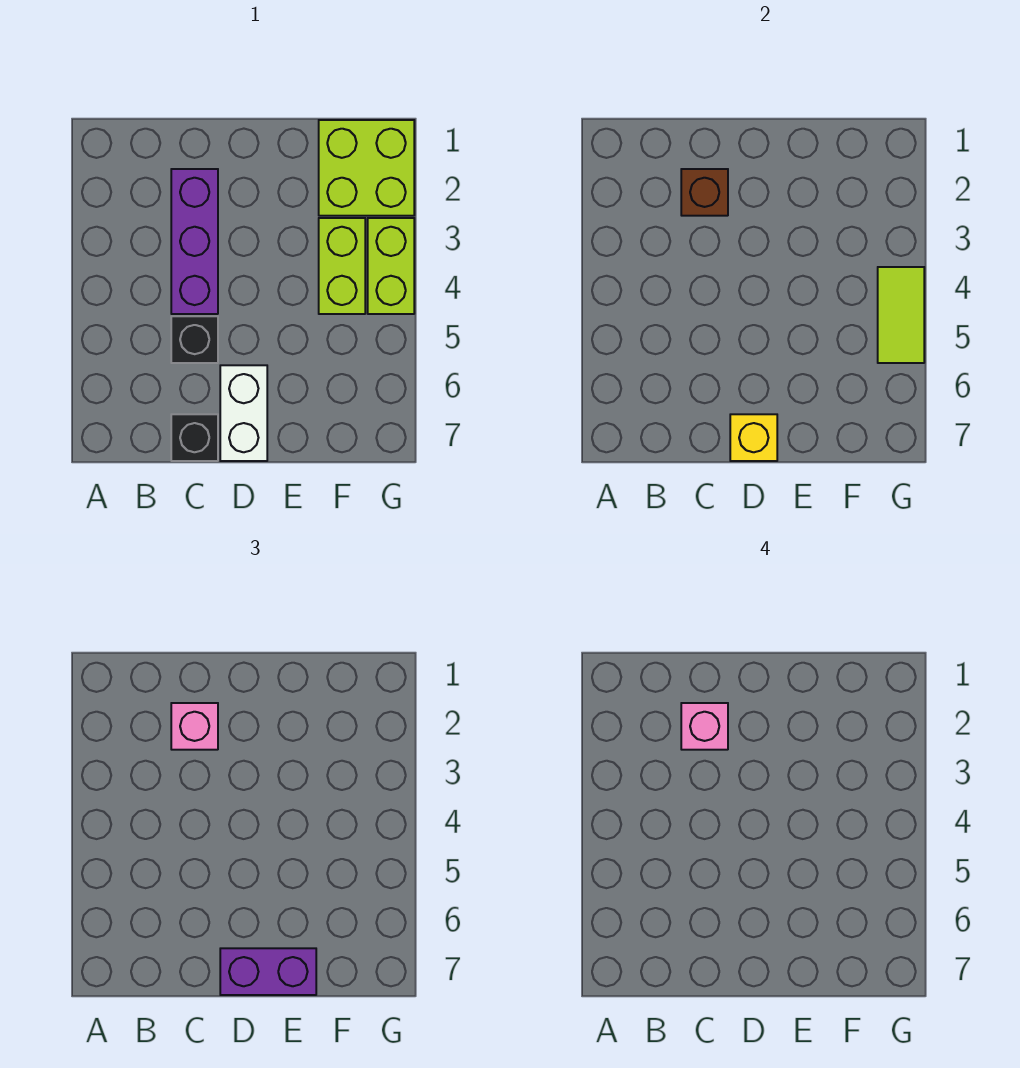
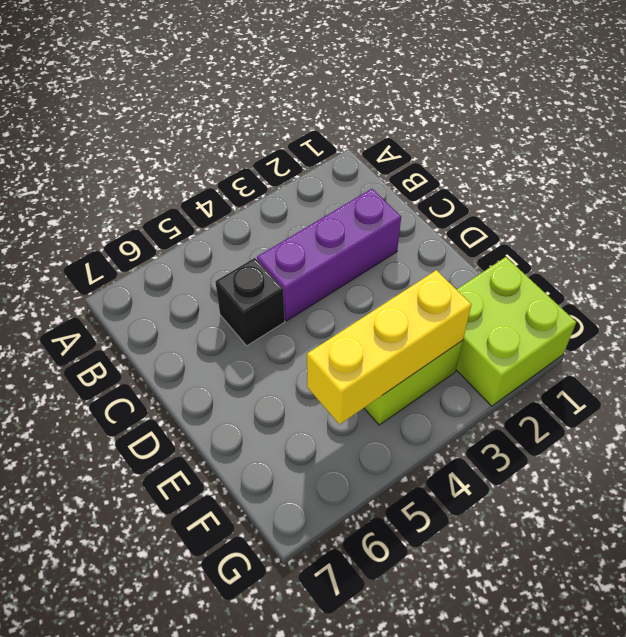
yellow 1x3 brick [307,270,471,424] -> none
none -> black 1x1 brick [171,414,218,461]
none -> white 1x2 brick [220,365,267,461]
none -> lime 1x2 brick [368,218,414,314]

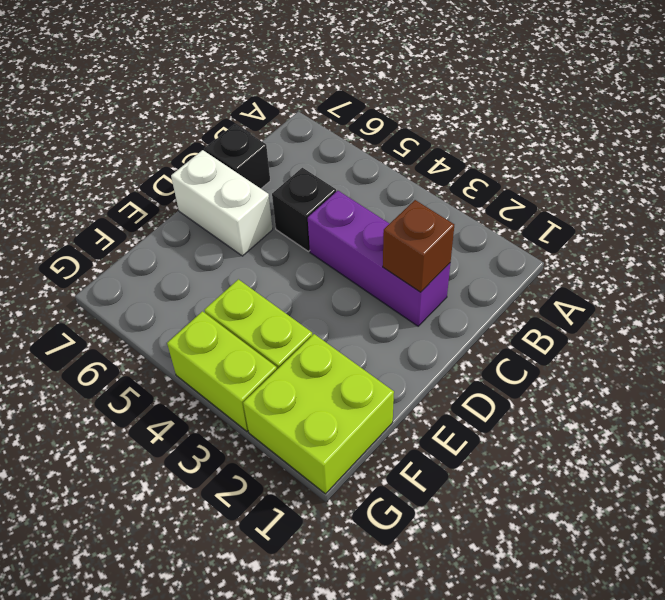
none -> yellow 1x1 brick [730,414,777,461]
none -> lime 1x2 tile [878,267,924,363]
none -> pink 1x1 brick [171,703,218,750]

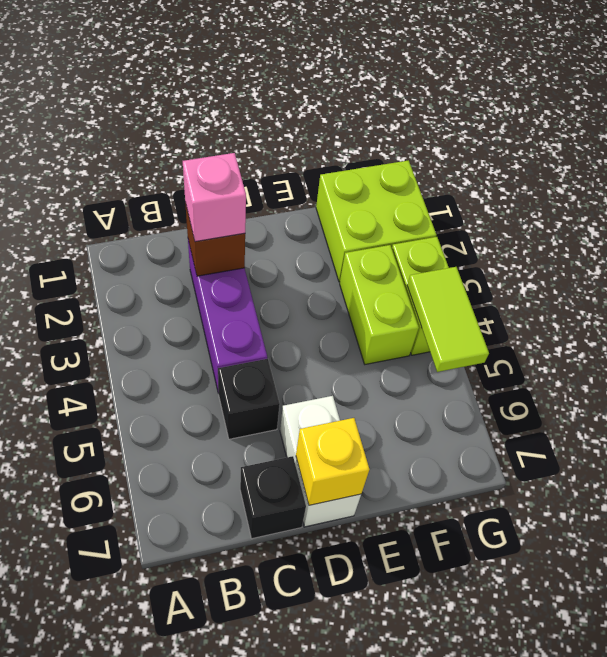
none -> purple 1x2 brick [220,948,316,995]
none -> pink 1x1 brick [681,703,728,750]

